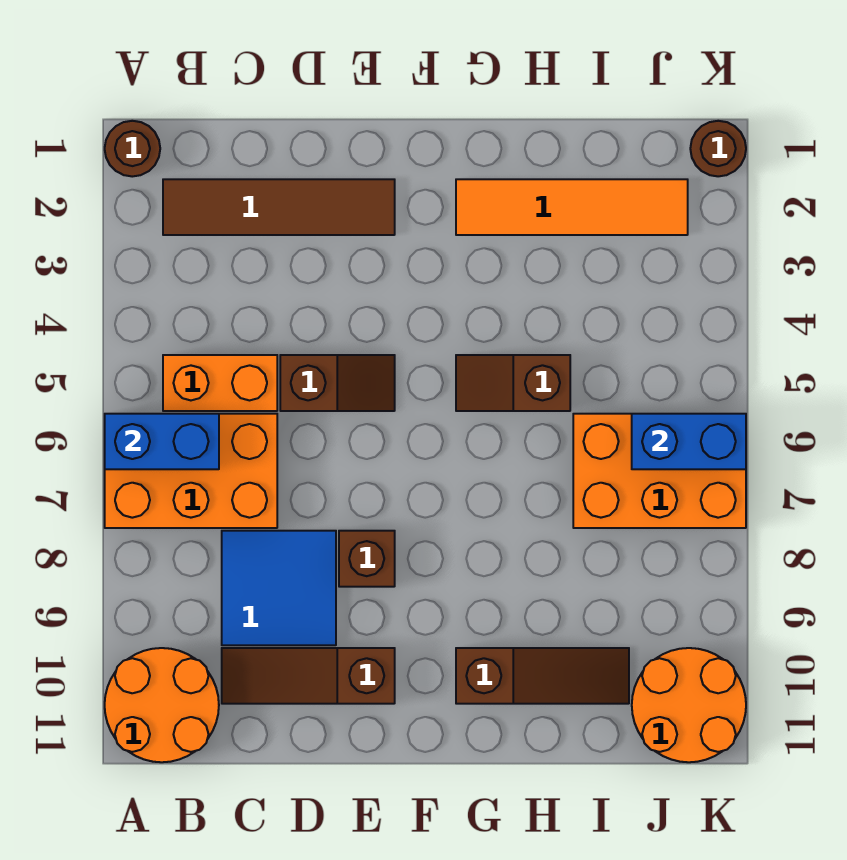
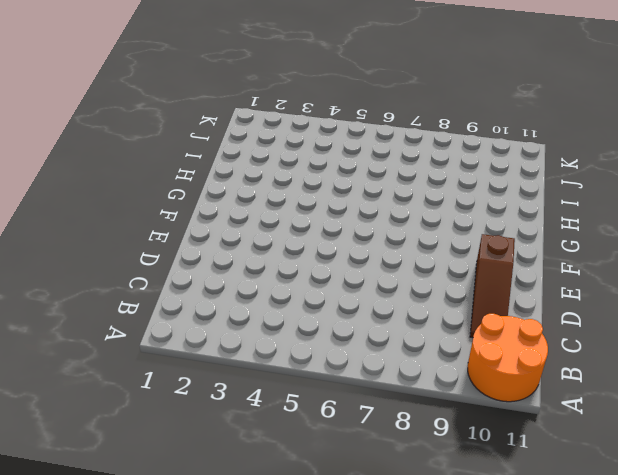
none -> brown 1x1 round brick [105,121,160,177]
none -> orange 2x3 brick [105,414,277,528]
none -> brown 1x4 tile [163,179,395,235]

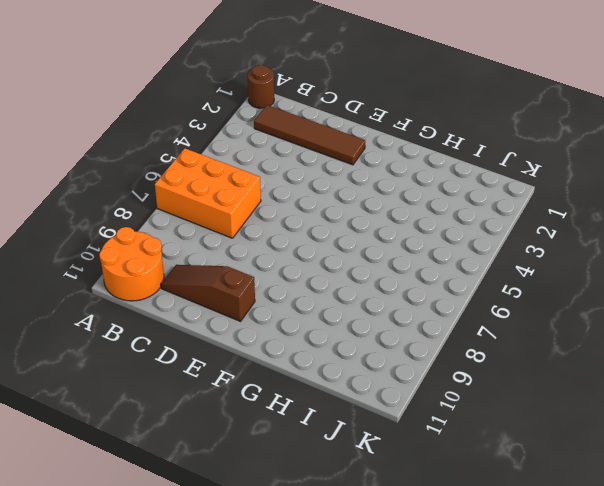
none -> orange 1x2 brick [163,355,277,411]
none -> blue 2x2 tile [222,531,336,645]
none -> brown 1x2 slope [280,355,395,411]

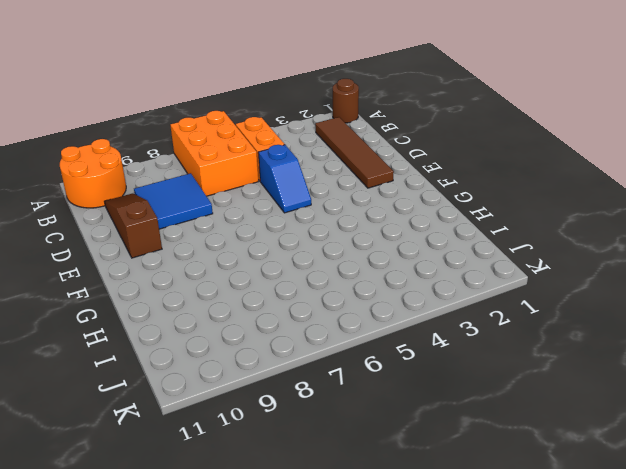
blue 1x2 slope [258,145,311,213] -> brown 1x2 slope [280,355,395,411]
none -> brown 1x1 brick [339,531,395,587]
none -> orange 1x4 tile [456,179,688,235]
none -> brown 1x2 slope [456,355,570,411]

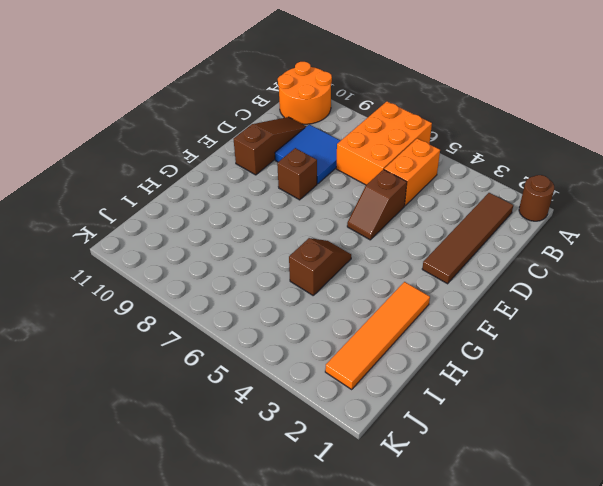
none -> brown 1x3 slope [456,648,629,704]
none -> orange 2x3 brick [573,414,746,528]
none -> orange 2x2 round brick [632,648,746,762]

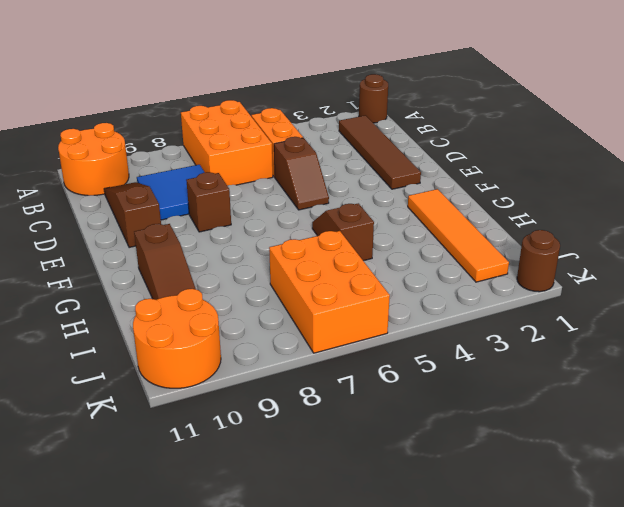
none -> blue 1x2 brick [105,414,219,469]
none -> blue 1x2 brick [632,414,746,469]

